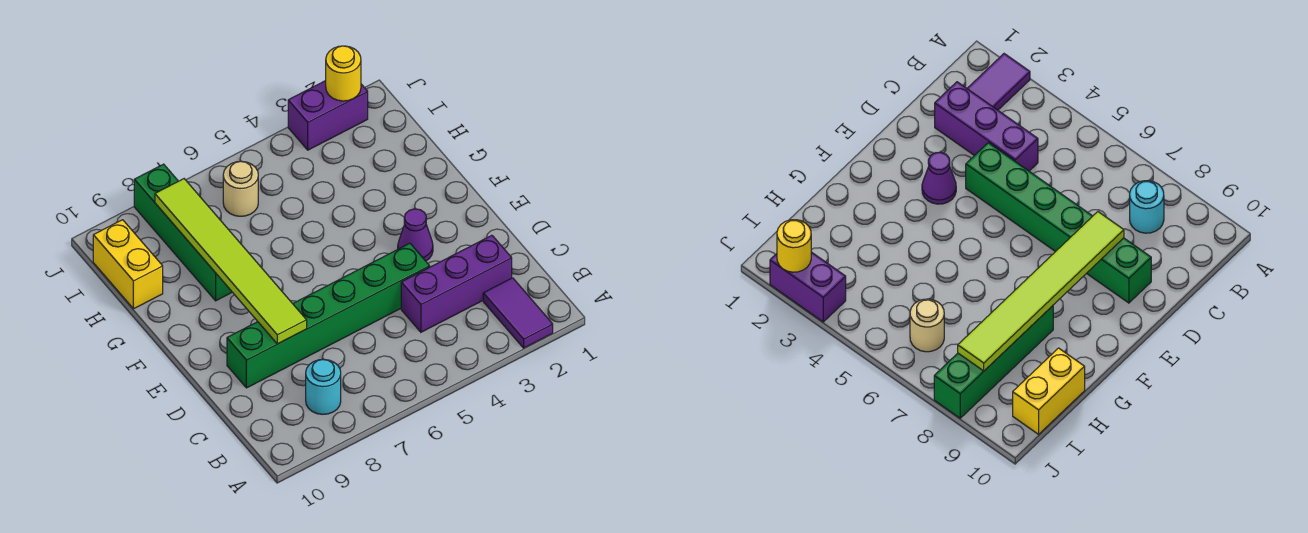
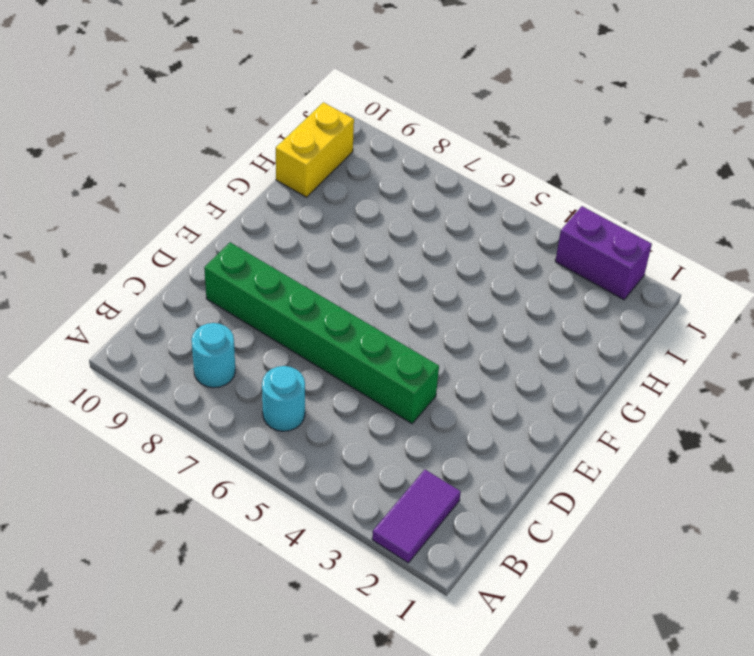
cyan 1x1 round brick [262,366,305,431] -> none
none -> purple 1x3 brick [401,235,512,332]
none -> purple 1x1 cone [398,209,433,261]

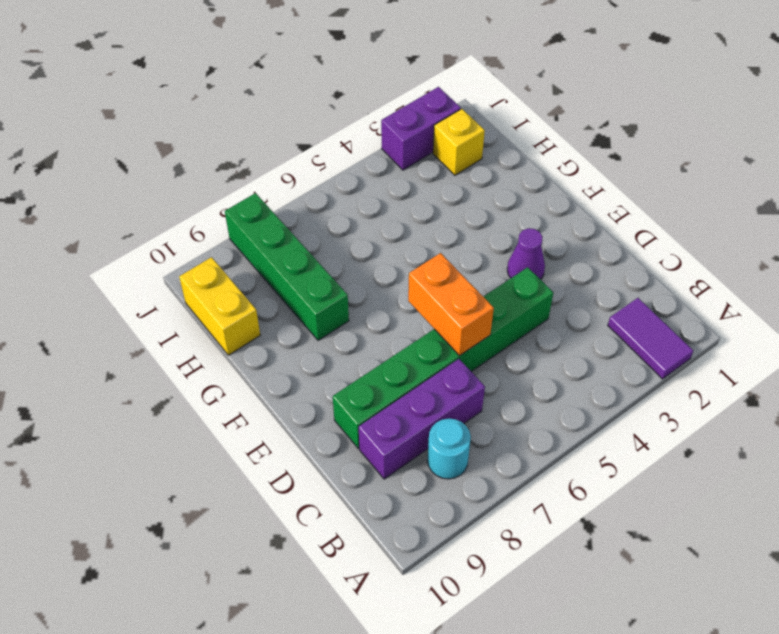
purple 1x3 brick [359,359,485,479] -> purple 1x3 brick moved to [401,235,512,332]
orange 1x2 brick [408,253,494,356] -> none
yellow 1x1 brick [433,109,485,175] -> none
none -> tan 1x1 round brick [223,161,258,216]
none -> lime 1x6 tile [155,179,307,344]

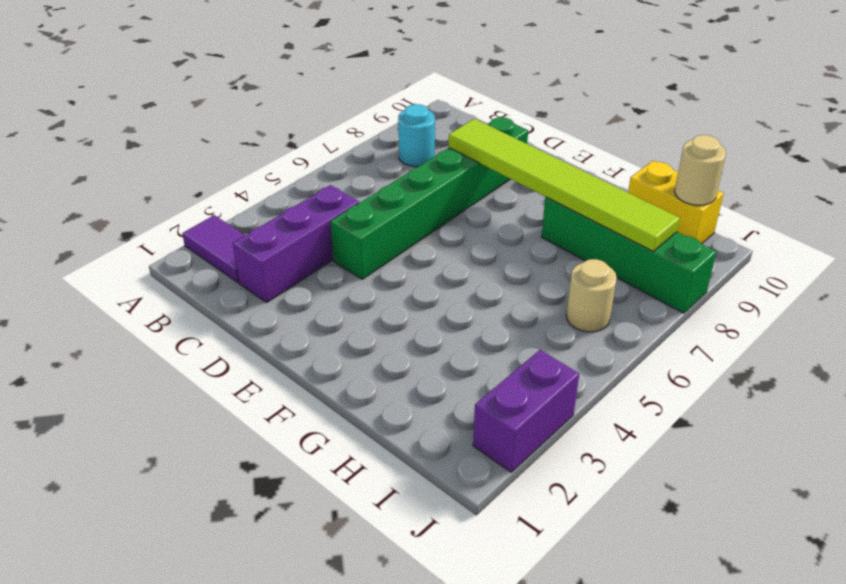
tan 1x1 round brick [675,135,726,205] -> none
none -> purple 1x1 cone [398,209,433,261]
none -> yellow 1x1 round brick [326,46,361,101]

